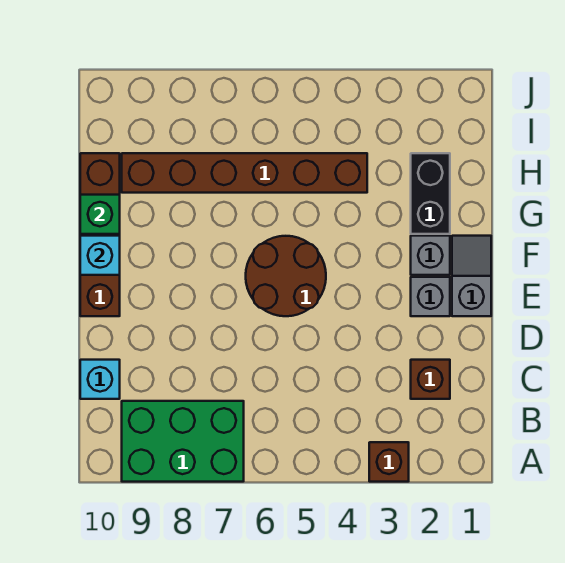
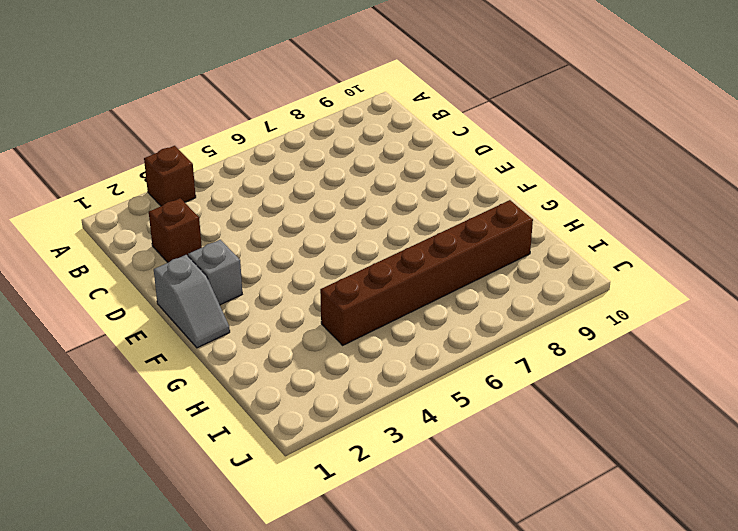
none -> green 2x3 brick [122,401,244,482]
none -> cyan 1x1 brick [80,360,120,399]
none -> brown 2x2 round brick [246,236,326,316]

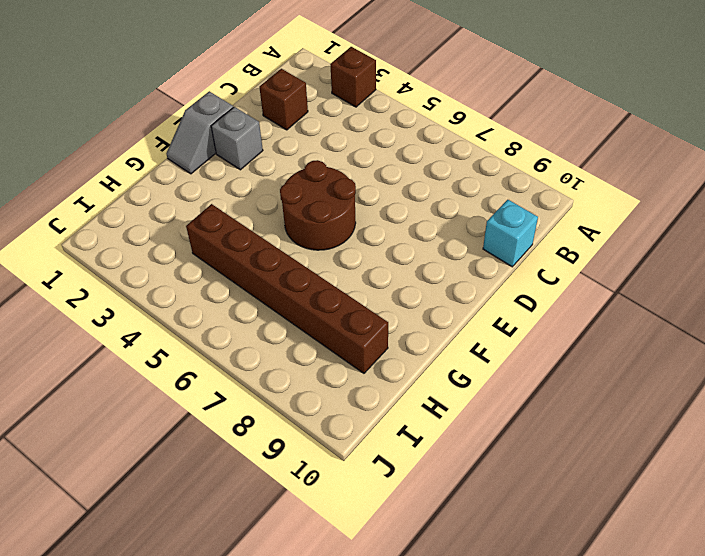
none -> green 2x3 brick [122,401,244,482]
none -> brown 1x4 brick [80,153,120,316]
none -> grey 1x1 brick [411,236,450,275]

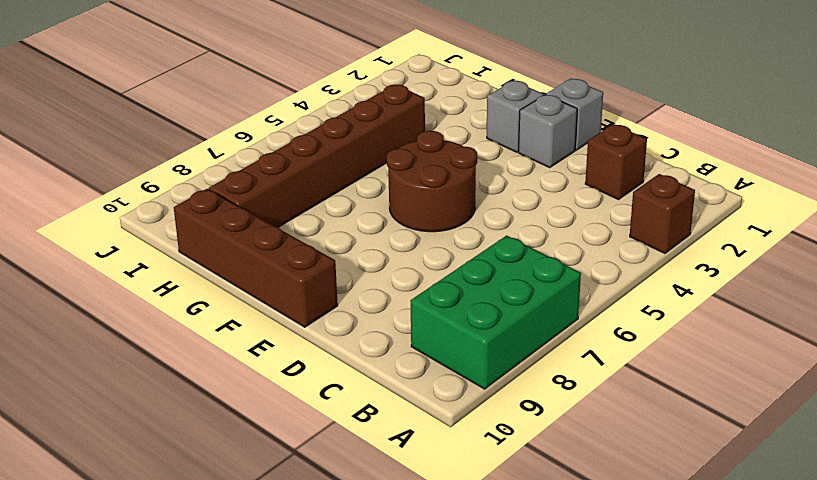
none -> cyan 1x1 brick [80,360,120,399]
none -> black 1x2 brick [411,153,450,234]
none -> cyan 1x1 brick [80,236,120,275]

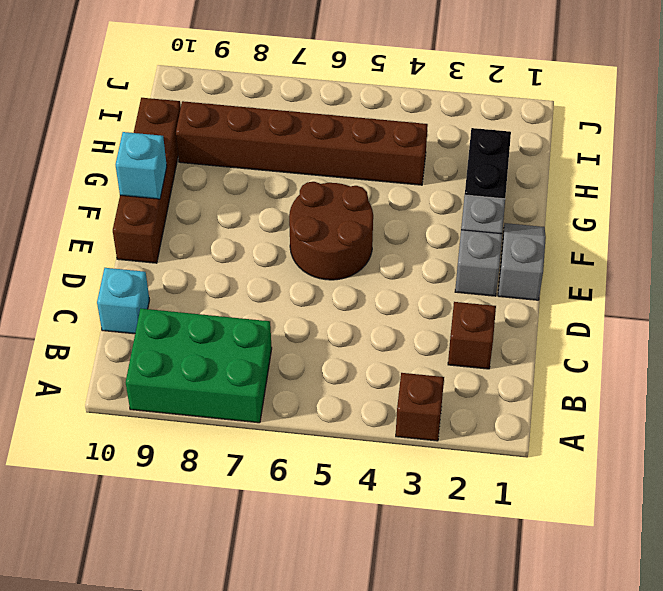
none -> green 1x1 brick [80,195,120,234]

